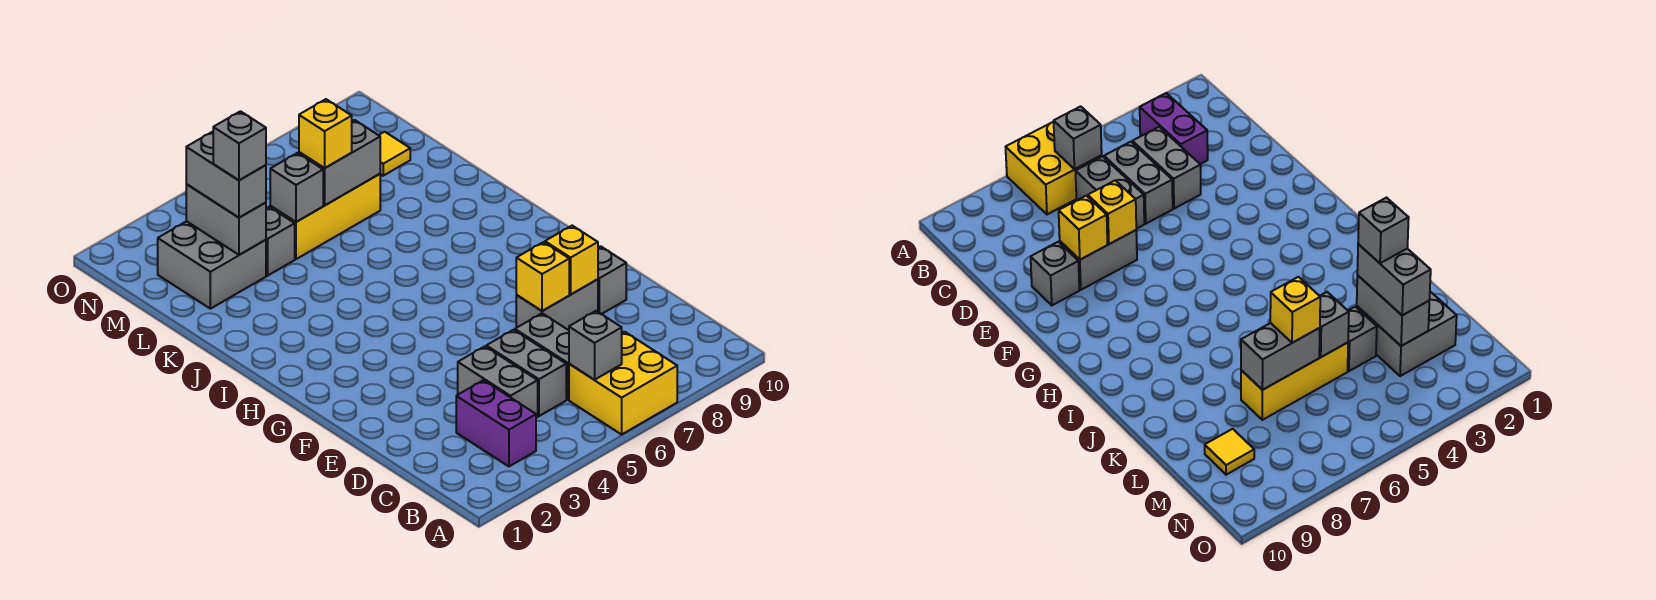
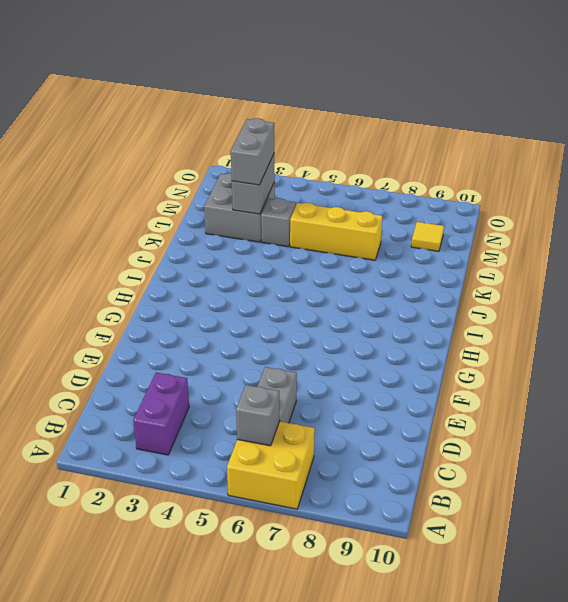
none -> grey 1x2 brick [458,346,538,418]
none -> grey 1x2 brick [486,330,566,416]
none -> grey 1x2 brick [516,279,598,330]

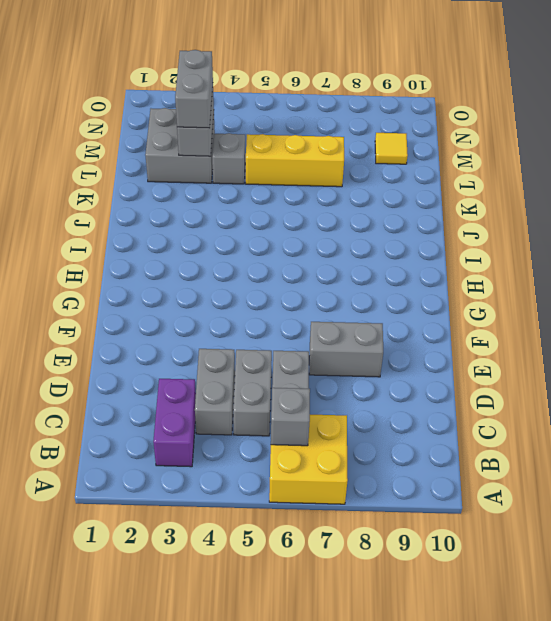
none -> grey 1x1 brick [598,246,626,314]
none -> yellow 1x1 brick [516,242,569,311]
none -> yellow 1x1 brick [545,226,598,294]

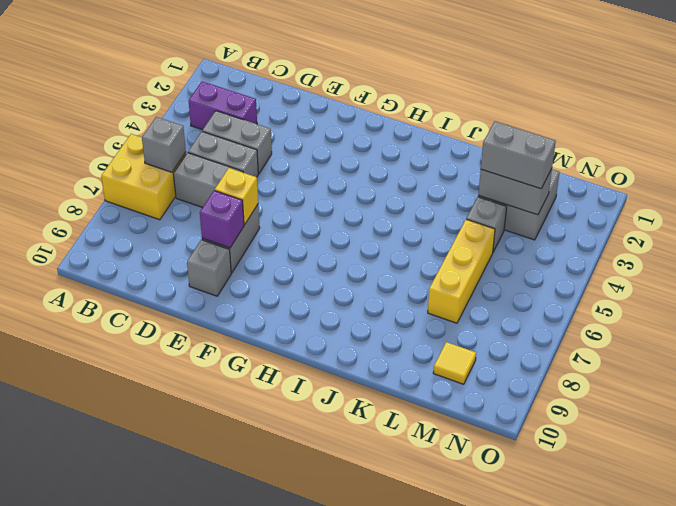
purple 1x1 brick [200,190,244,248] -> yellow 1x1 brick [545,226,598,294]
none -> grey 1x1 brick [270,153,323,222]
none -> grey 1x2 brick [299,120,380,205]
none -> yellow 1x1 brick [299,99,352,168]

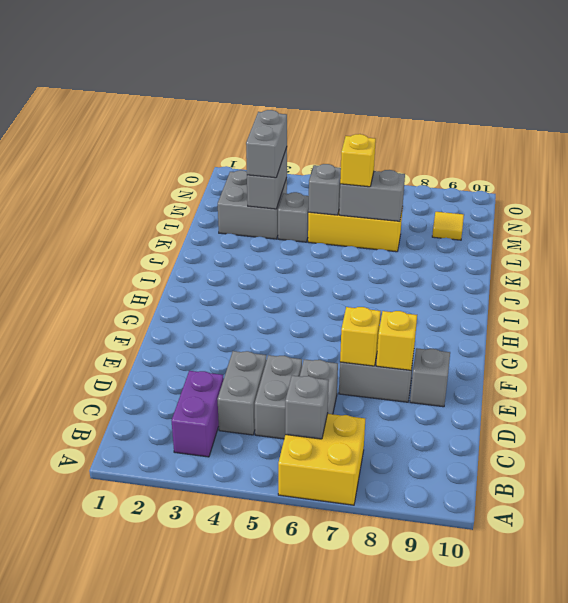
none -> grey 1x1 brick [213,111,266,180]

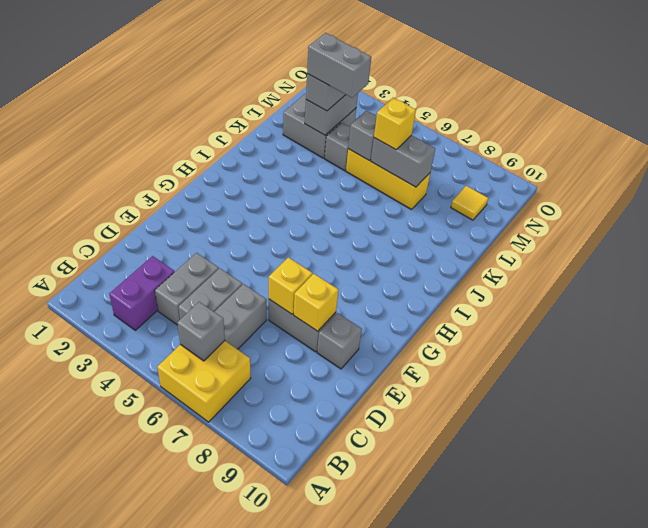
grey 1x2 brick [307,33,371,98] -> grey 1x1 brick [213,111,266,180]

